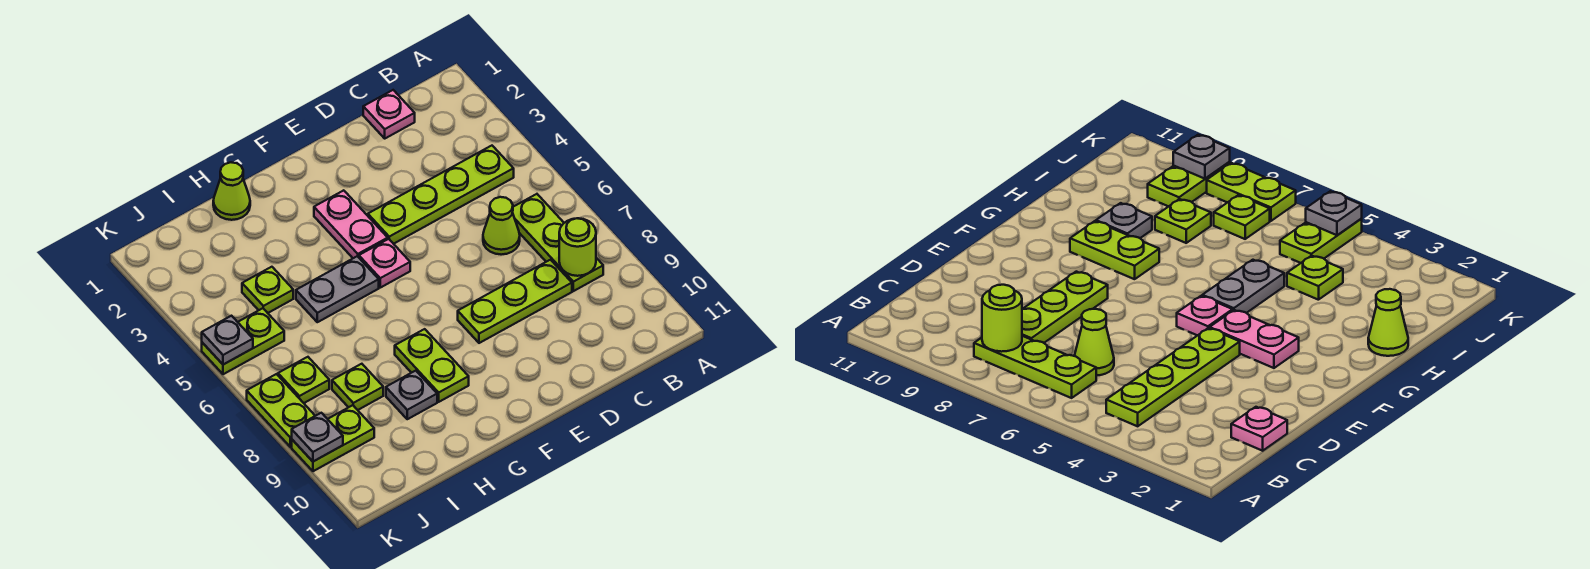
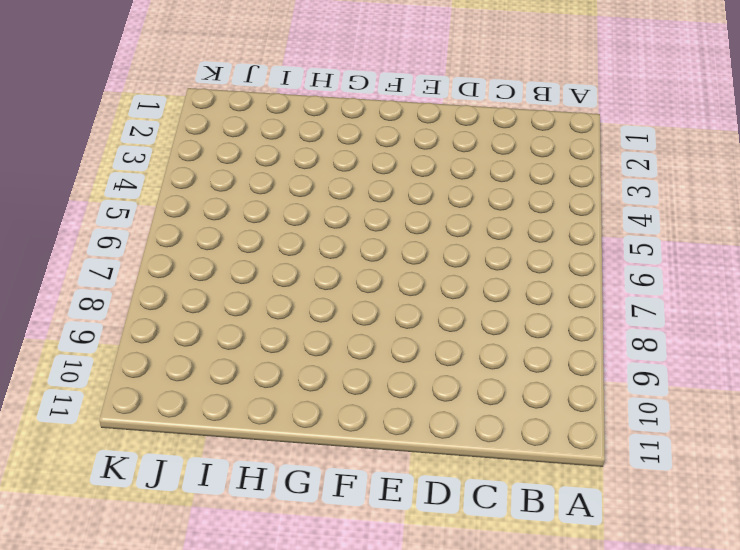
none -> lime 1x4 plate [368,146,514,244]
none -> lime 1x3 plate [513,194,603,291]
none -> pink 1x1 plate [363,90,415,138]

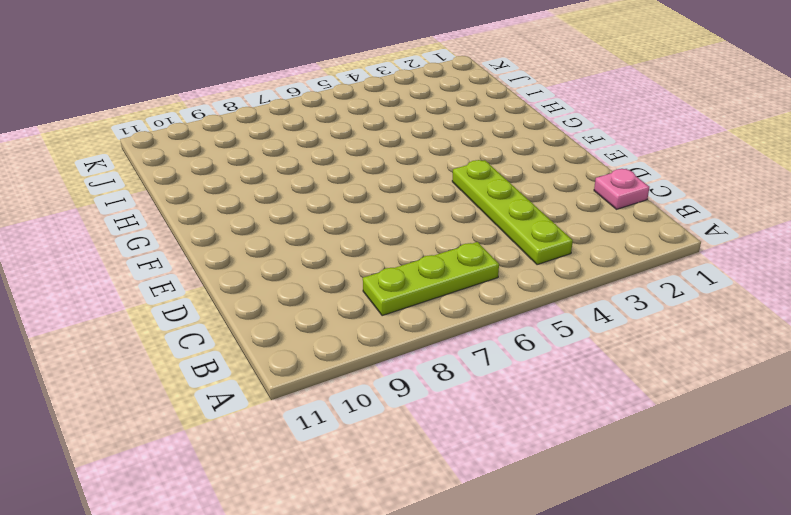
none -> lime 1x1 cone [483,197,520,255]
none -> lime 1x3 plate [458,260,572,343]
none -> pink 1x2 plate [314,190,388,258]

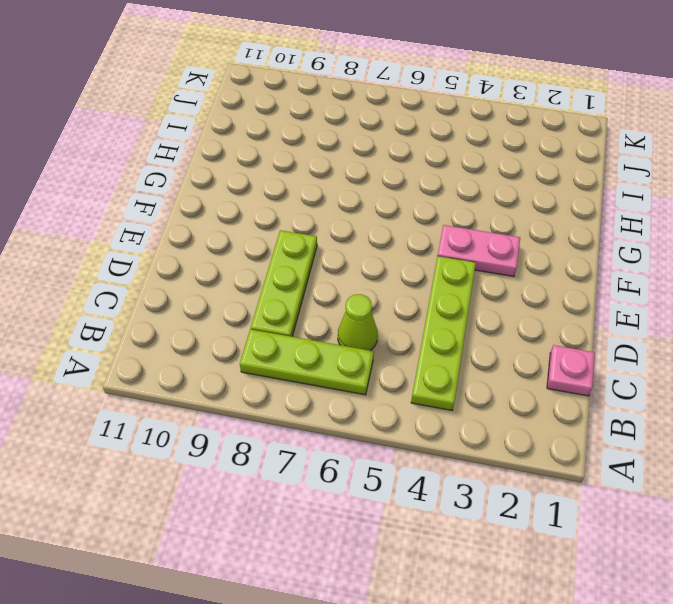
none -> pink 1x1 plate [359,239,410,288]
none -> grey 1x2 plate [296,256,379,322]
none -> lime 1x2 plate [395,329,469,402]

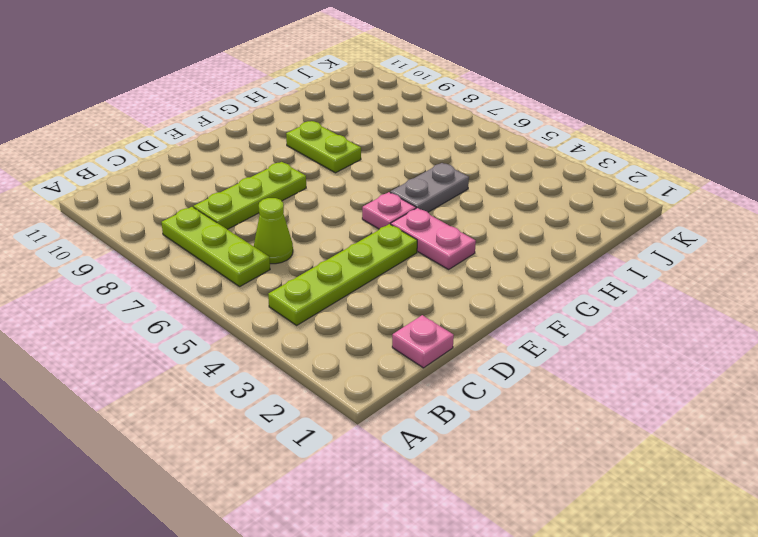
none -> lime 1x1 cone [213,162,250,220]
none -> grey 1x1 plate [386,371,437,419]
none -> lime 1x1 plate [242,267,293,313]

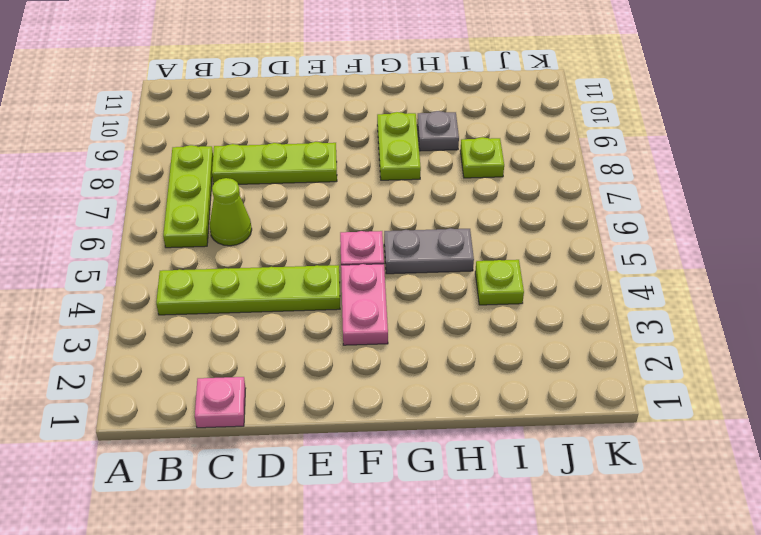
none -> lime 1x1 cone [213,162,250,220]
none -> lime 1x2 plate [202,308,284,374]
none -> lime 1x1 plate [278,357,329,403]

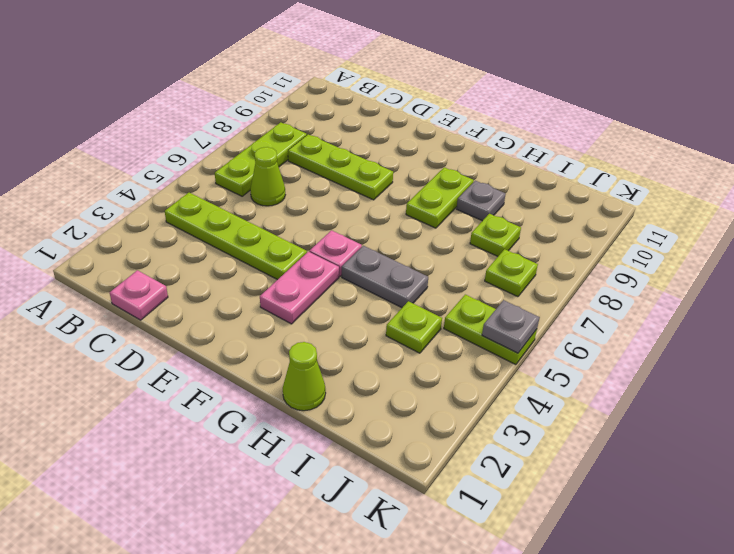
none -> lime 1x2 plate [292,405,374,471]
none -> lime 1x2 plate [247,374,315,447]
none -> lime 1x1 round brick [559,218,596,276]

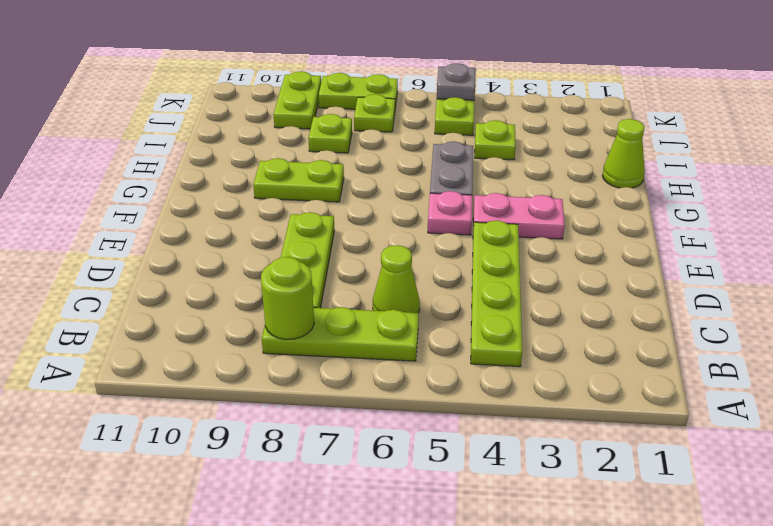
none -> pink 1x1 plate [363,90,415,138]
none -> grey 1x1 plate [386,371,437,419]
none -> grey 1x1 plate [292,413,343,462]

